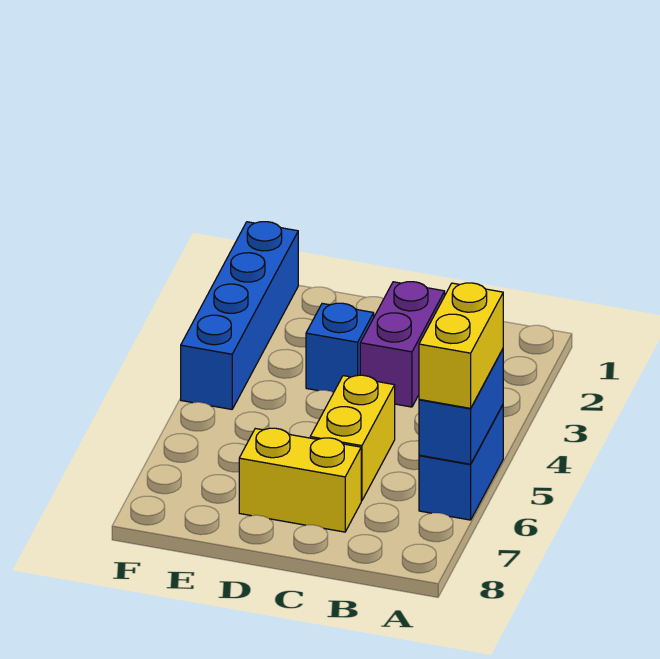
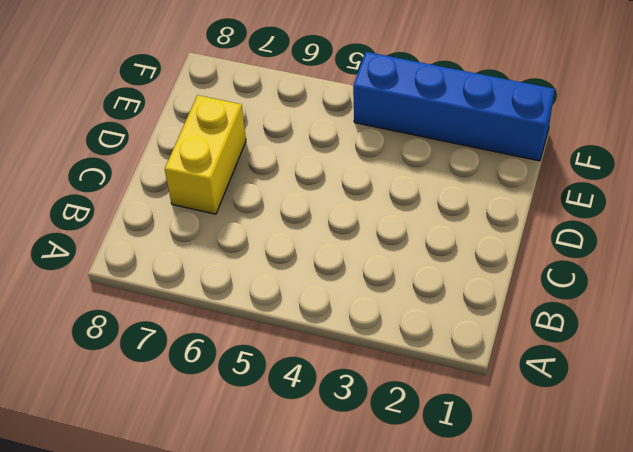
none -> blue 1x2 brick [419,405,503,520]
none -> purple 1x2 brick [360,282,445,407]

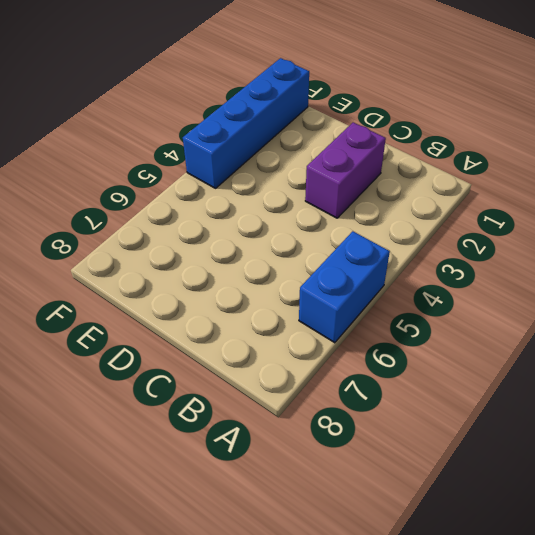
none -> yellow 1x2 brick [310,375,395,501]
none -> yellow 1x2 brick [239,428,361,532]

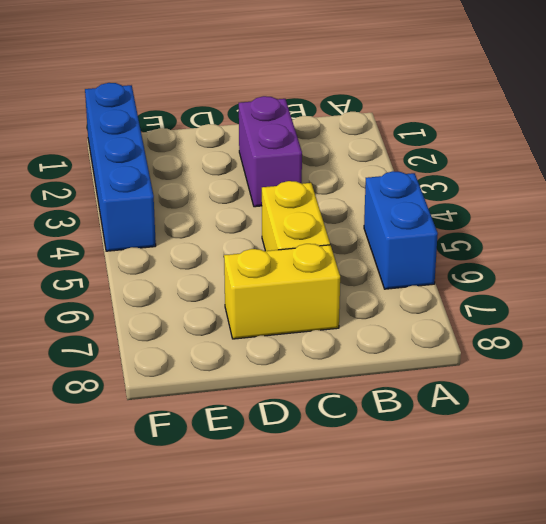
none -> blue 1x1 brick [306,303,374,392]
none -> blue 1x2 brick [419,349,503,464]

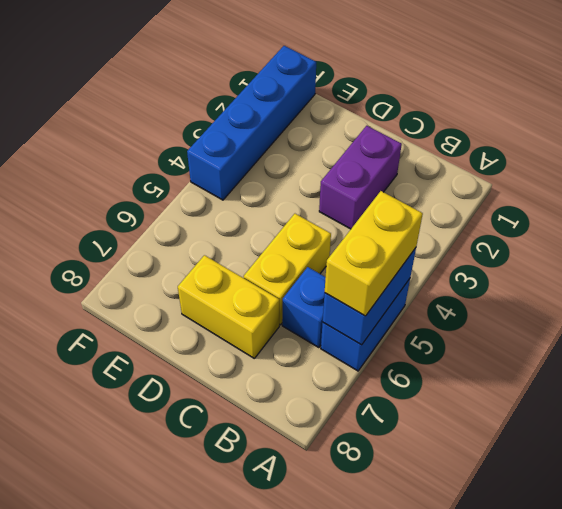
blue 1x1 brick [282,267,326,348] -> blue 1x1 brick moved to [306,303,374,392]

